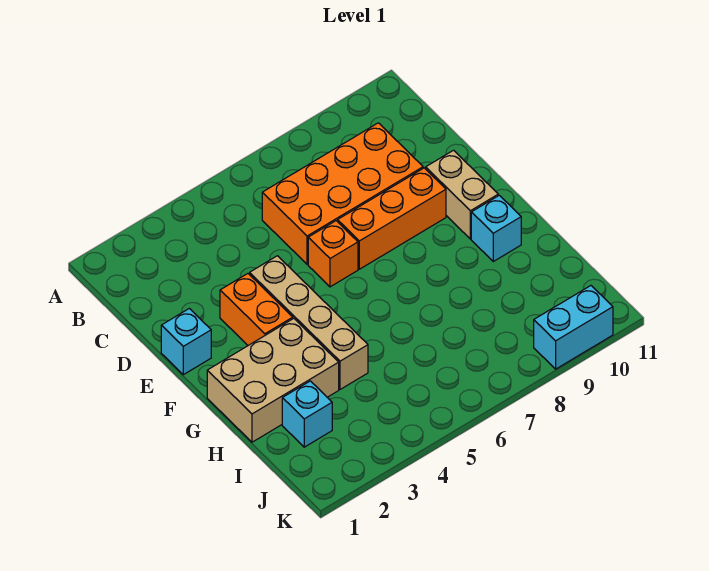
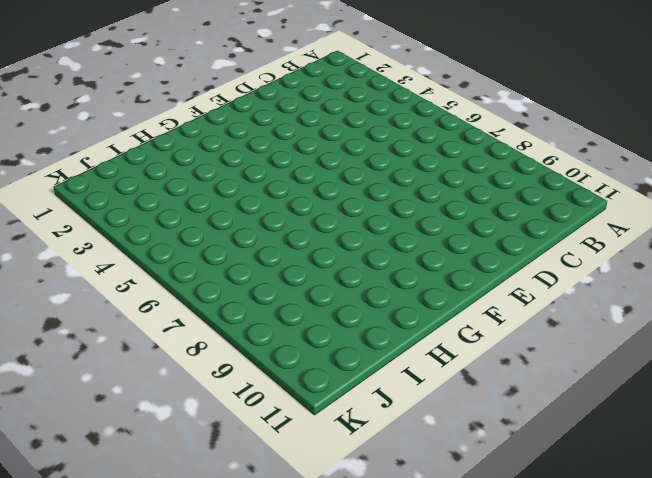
none -> orange 2x4 brick [262,123,423,264]
none -> cyan 1x1 brick [161,308,211,375]

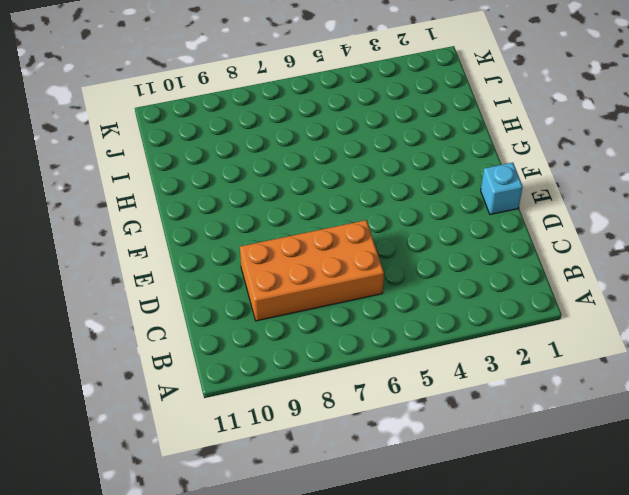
none -> orange 1x2 brick [220,274,293,345]
none -> tan 1x4 brick [250,256,368,389]

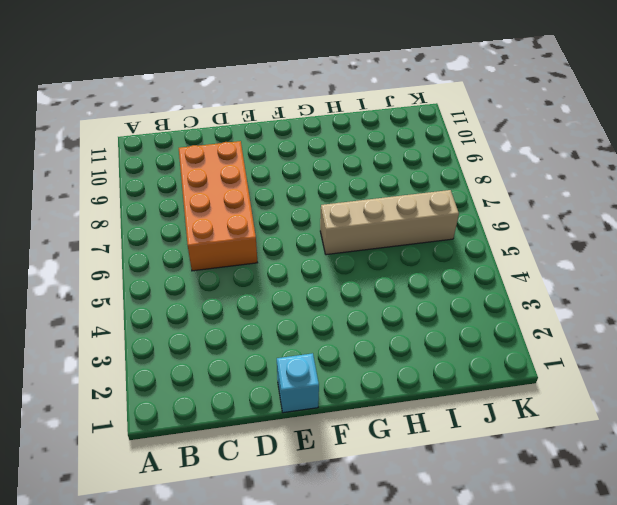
tan 1x4 brick [320,190,459,255] -> tan 1x4 brick moved to [250,256,368,389]
none -> orange 1x2 brick [220,274,293,345]
none -> orange 1x1 brick [308,221,358,287]

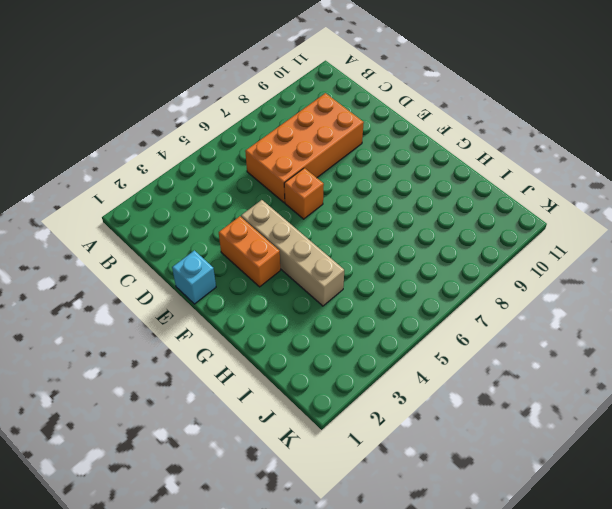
none -> orange 1x3 brick [338,168,446,269]
none -> tan 1x2 brick [426,150,498,239]

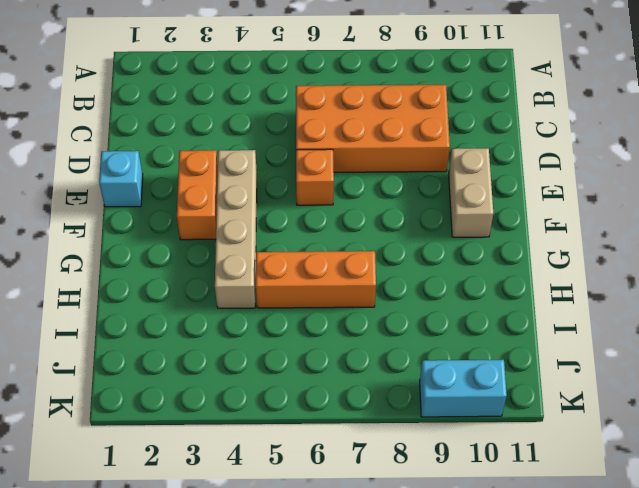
orange 1x3 brick [256,251,376,308] -> orange 1x3 brick moved to [338,168,446,269]
none -> tan 2x3 brick [207,318,339,442]
none -> cyan 1x1 brick [471,195,521,261]

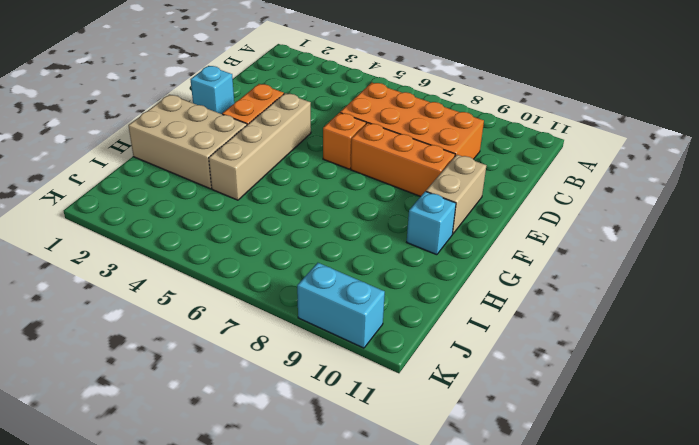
none -> cyan 1x1 brick [282,381,332,447]

